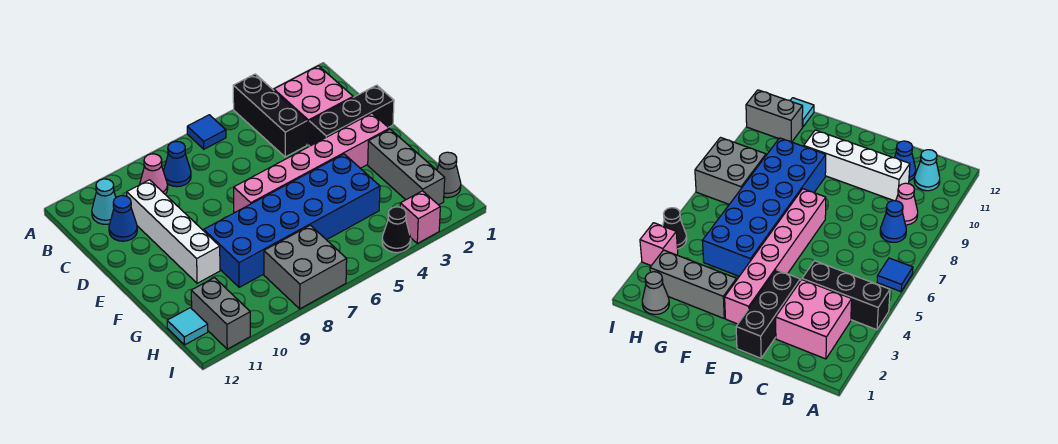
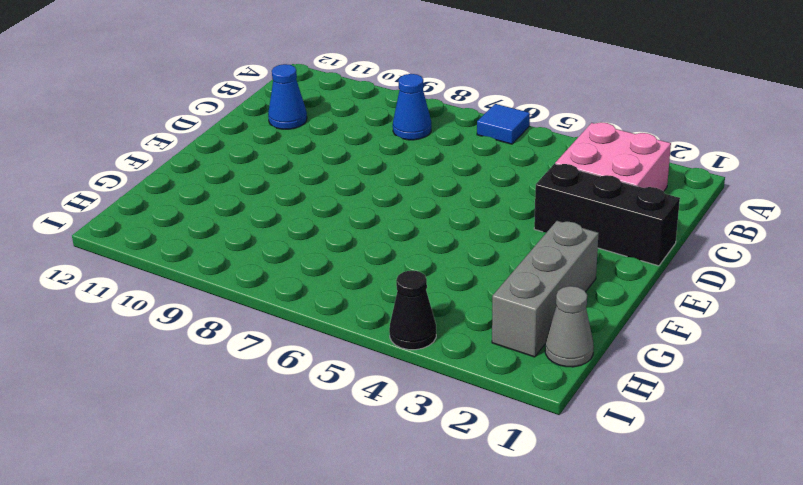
none -> black 1x3 brick [233,74,307,157]
none -> pink 1x1 cone [140,154,168,194]
none -> cyan 1x1 cone [92,179,116,224]

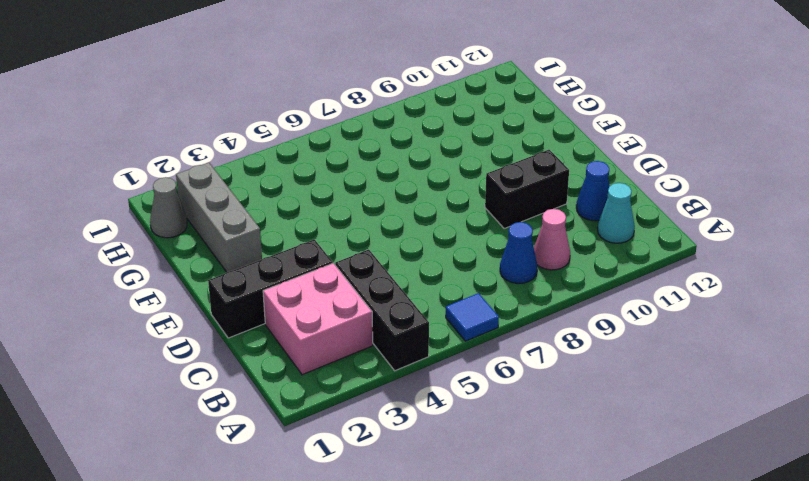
black 1x2 brick [485,150,569,229] -> white 1x4 brick [127,180,220,283]
none -> pink 1x6 brick [234,113,389,212]
none -> blue 2x6 brick [204,154,380,287]
none -> grey 2x2 brick [264,225,347,309]

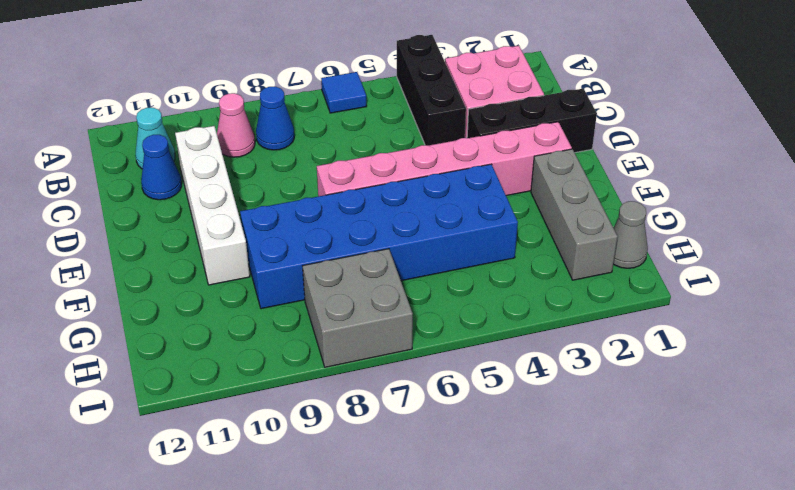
none -> grey 1x2 brick [191,278,250,349]
none -> cyan 1x1 tile [167,308,208,345]
none -> pink 1x1 brick [400,191,440,243]

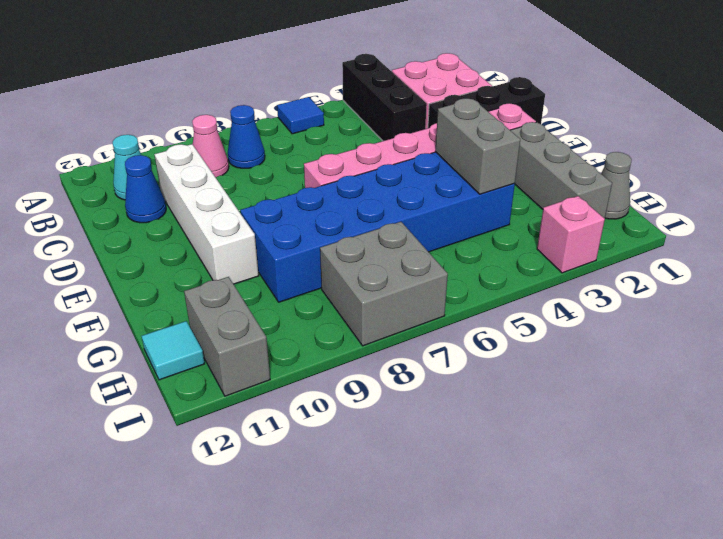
grey 1x2 brick [435,98,520,194] -> none
none -> black 1x1 cone [382,207,411,253]

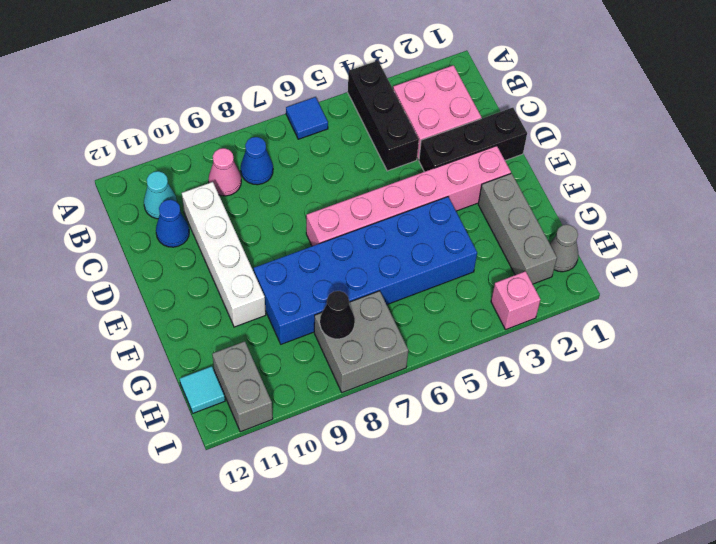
black 1x1 cone [320,291,355,339] -> black 1x1 cone moved to [382,207,411,253]

